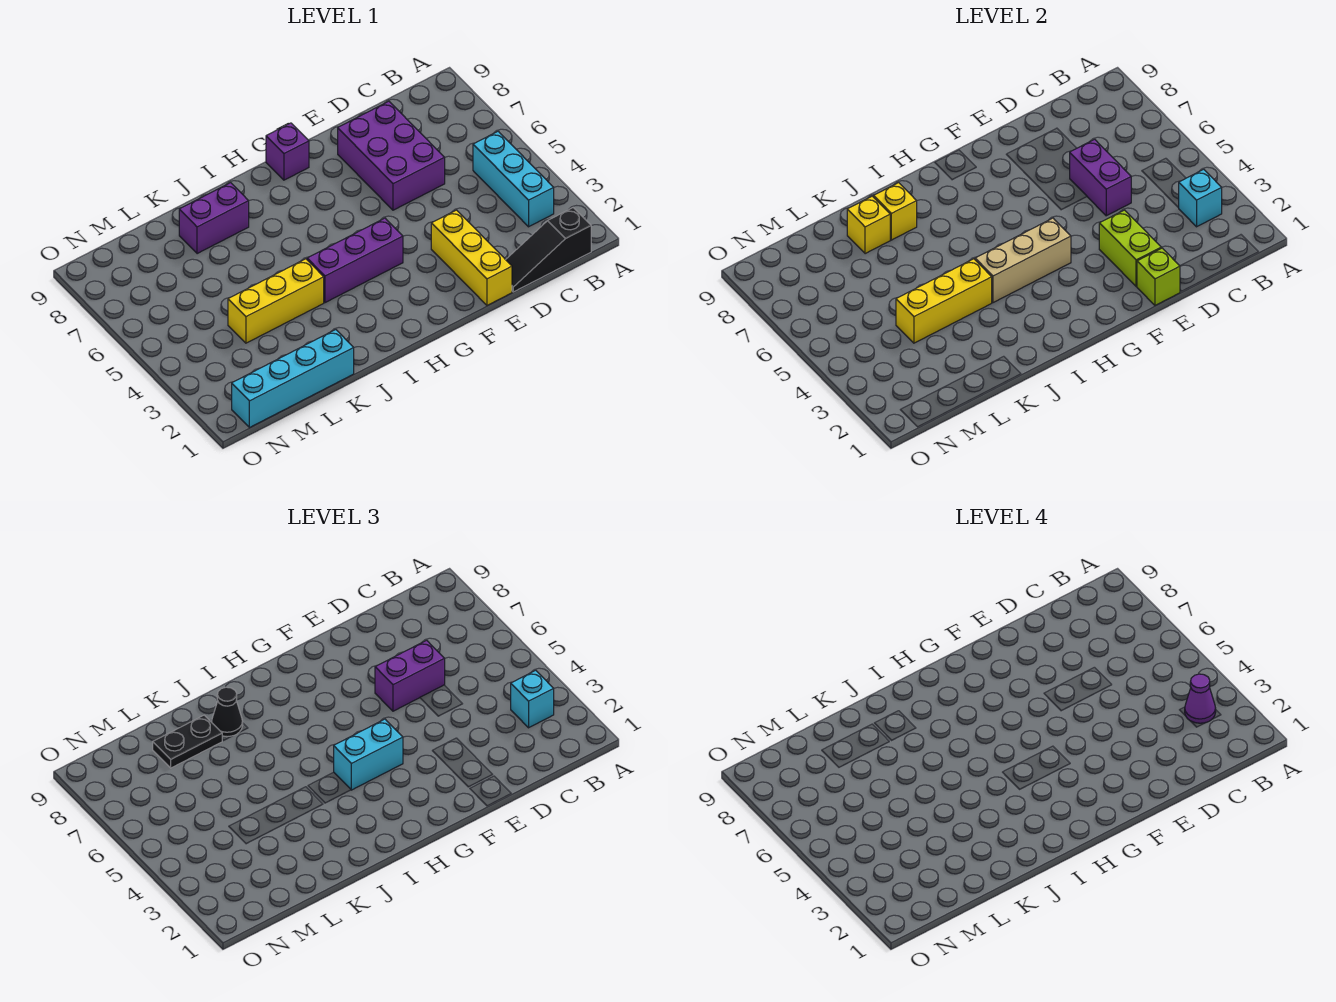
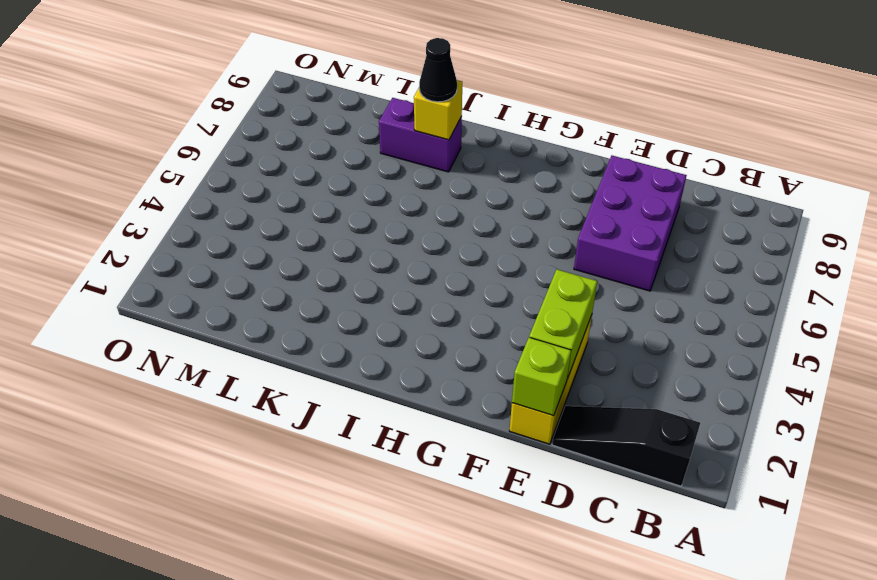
none -> cyan 1x3 brick [473,131,554,227]
none -> purple 1x3 brick [307,218,403,303]
none -> purple 1x1 brick [266,123,309,180]

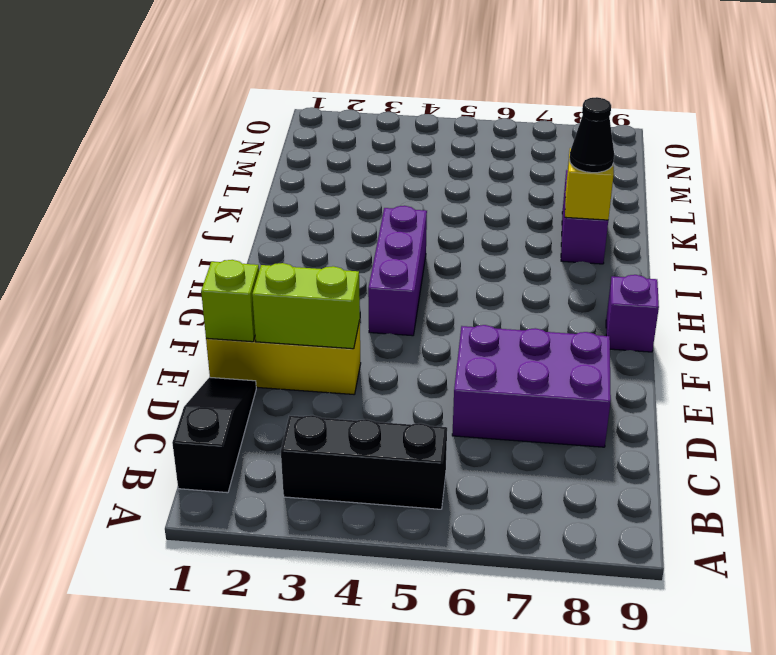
black 1x3 brick [281,415,447,509] -> cyan 1x3 brick [473,131,554,227]
none -> yellow 1x3 brick [228,259,324,343]
none -> cyan 1x4 brick [232,330,354,428]
none -> cyan 1x1 brick [1179,169,1222,227]

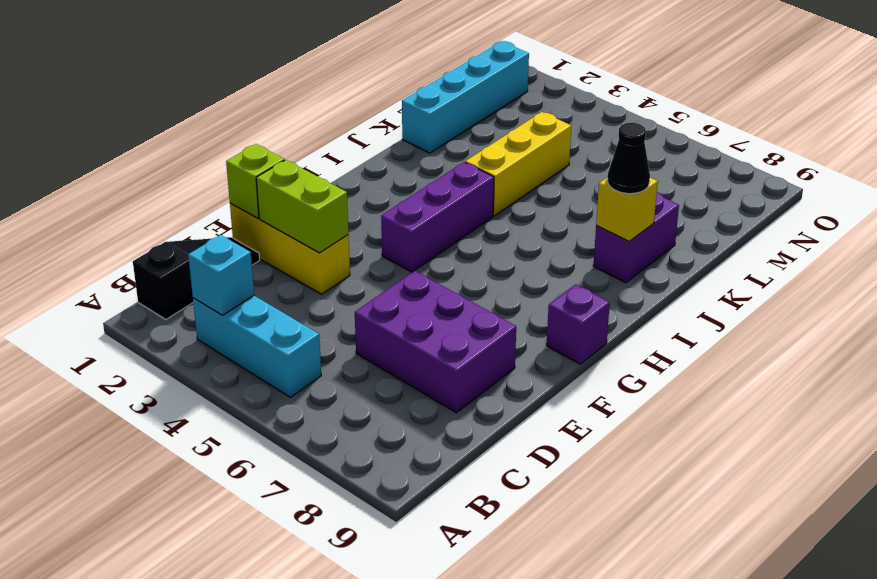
none -> purple 1x2 brick [1070,139,1131,216]
none -> tan 1x3 brick [975,218,1071,303]
none -> yellow 1x3 brick [896,259,992,343]

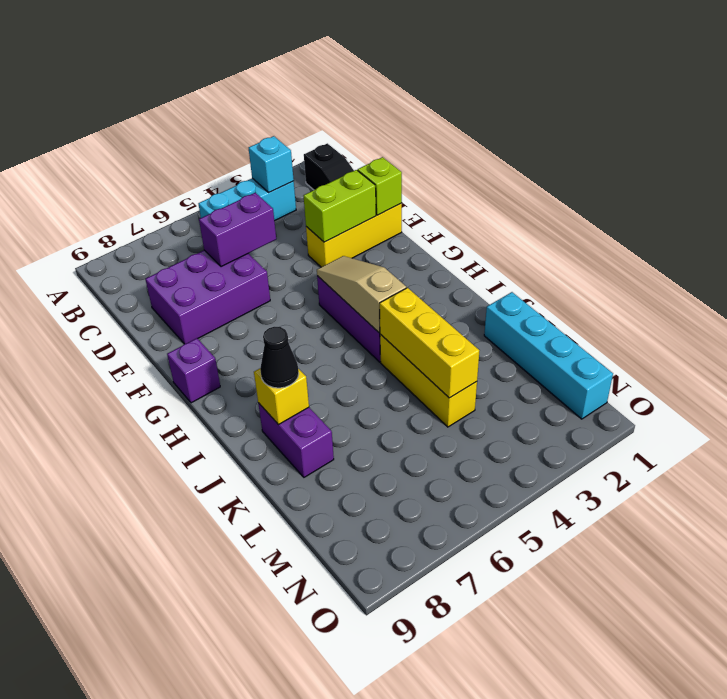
tan 1x3 slope [317,256,406,333] -> tan 1x3 brick [975,218,1071,303]
none -> yellow 1x1 brick [847,196,890,254]
none -> cyan 1x1 brick [511,670,554,728]
none -> purple 1x2 brick [375,640,445,711]

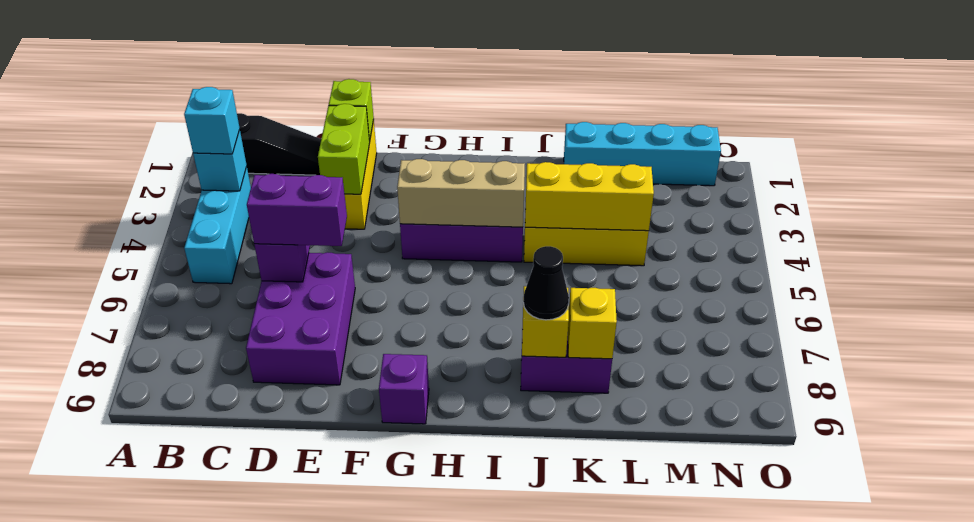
none -> cyan 1x2 brick [334,719,403,790]
none -> black 1x2 plate [153,715,222,768]
none -> purple 1x1 cone [1185,674,1216,723]

